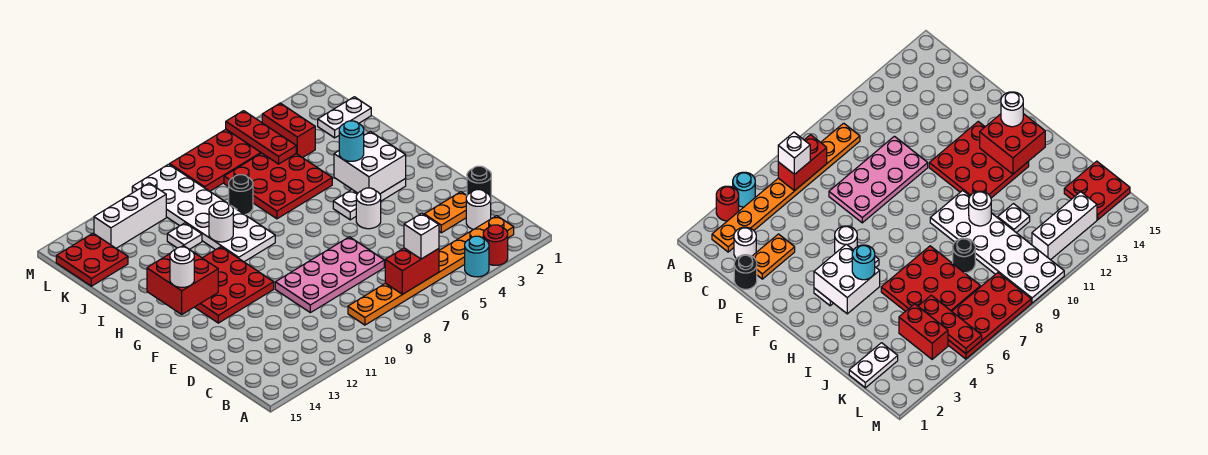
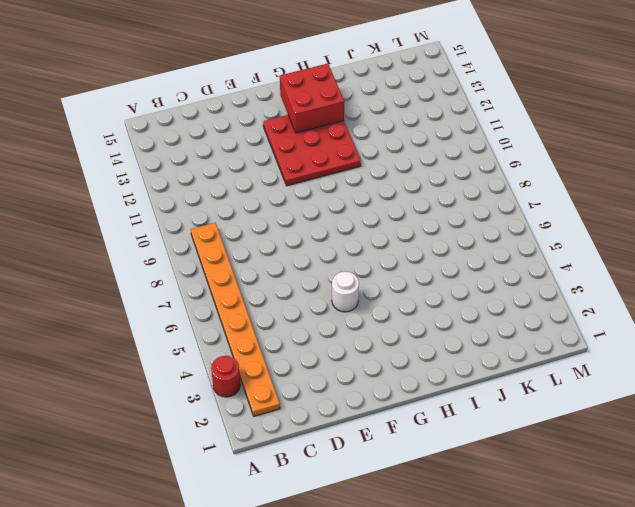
none -> cyan 1x1 round brick [465,236,489,277]
none -> white 1x1 round brick [466,190,491,230]
none -> black 1x1 round brick [467,166,491,197]

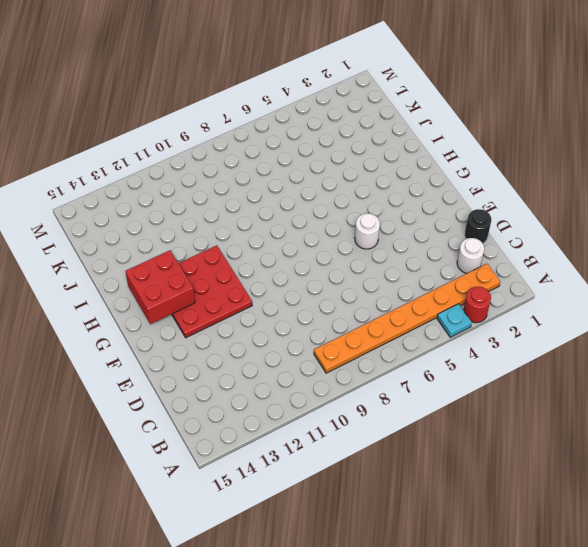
cyan 1x1 plate [437,304,472,337] -> cyan 1x1 round brick [465,236,489,277]
none -> orange 1x2 plate [424,192,467,233]
none -> pink 2x4 plate [275,237,384,313]
none -> white 1x3 plate [333,179,406,220]

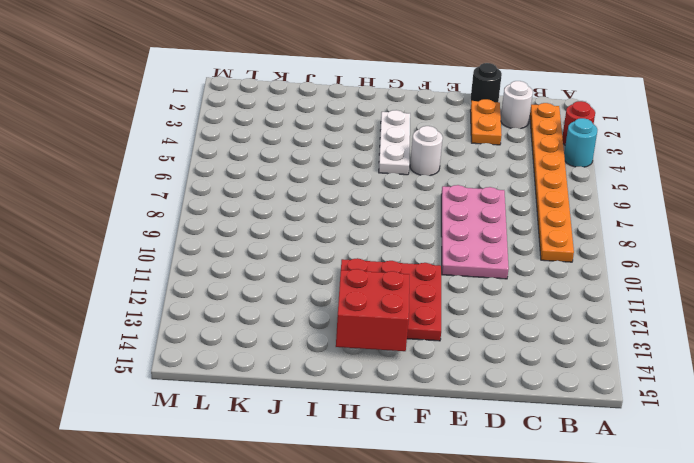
none -> white 2x6 plate [132,164,275,262]
none -> red 3x3 plate [224,153,332,219]
none -> black 1x1 round brick [229,175,253,215]

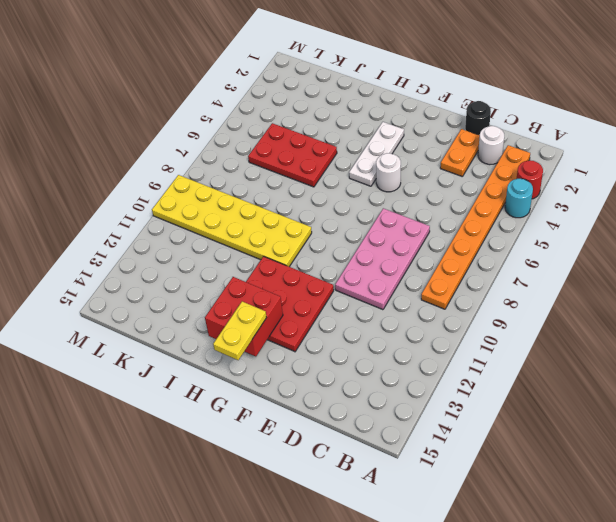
yellow 1x2 plate [213,302,267,360] -> white 1x1 round brick [170,247,194,287]
yellow 2x6 plate [152,175,312,267] -> white 2x6 plate [132,164,275,262]
red 2x3 plate [248,123,337,187] -> red 3x3 plate [224,153,332,219]
none -> black 1x1 round brick [229,175,253,215]
none -> white 1x1 plate [167,223,202,250]
none -> white 1x2 plate [318,97,371,138]

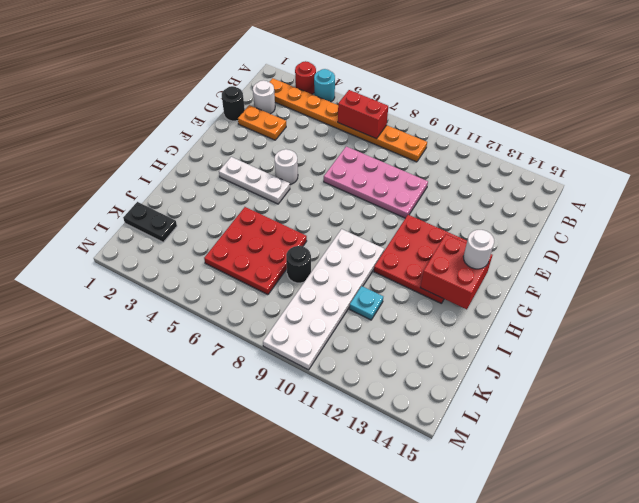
cyan 1x1 plate [349,286,383,320] -> white 1x1 plate [167,223,202,250]
black 1x2 plate [123,202,177,242] -> white 1x2 plate [318,97,371,138]
none -> red 1x2 brick [262,103,315,158]
none -> red 2x2 plate [56,233,128,286]
none -> red 2x4 plate [170,129,261,191]

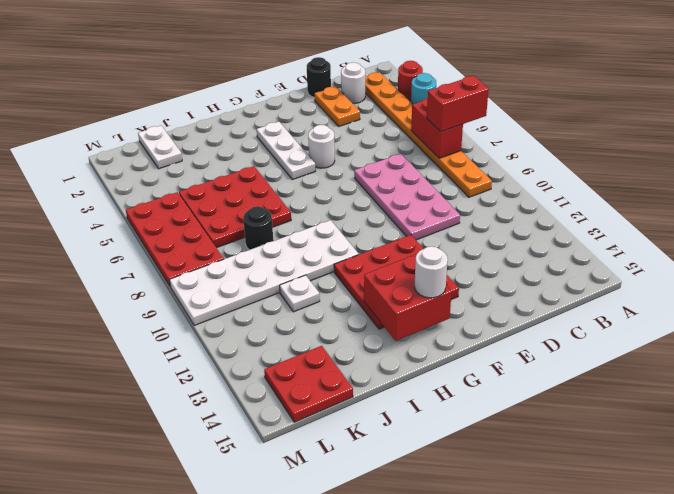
red 1x2 brick [427,76,489,132] -> red 1x2 brick moved to [262,103,315,158]
none -> white 1x3 brick [94,183,166,248]
none -> white 2x2 brick [334,132,406,194]
none -> white 1x1 round brick [209,201,233,242]

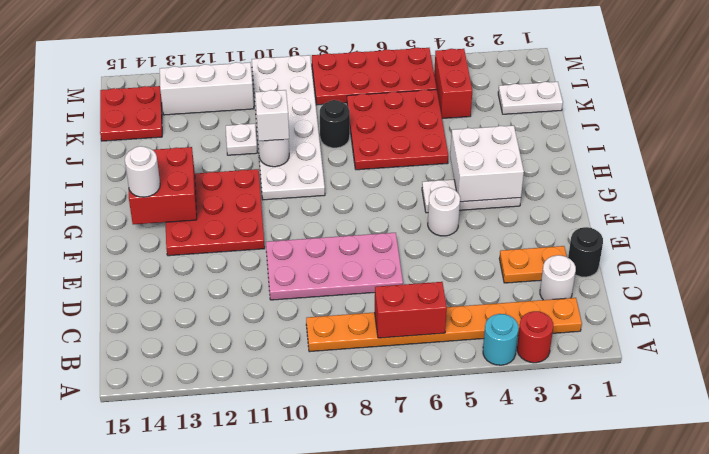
white 1x1 brick [255,90,289,141] -> white 1x1 brick moved to [404,213,439,259]
none -> red 1x3 plate [226,111,296,164]
none -> cyan 1x1 round brick [339,121,364,161]

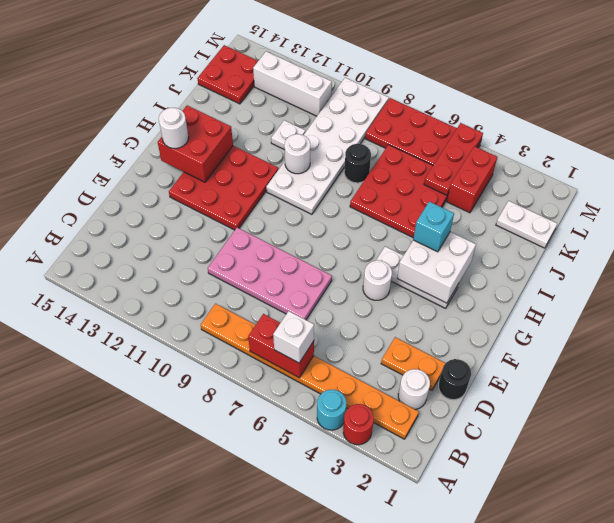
cyan 1x1 brick [413,202,454,252] -> cyan 1x1 round brick [339,121,364,161]

